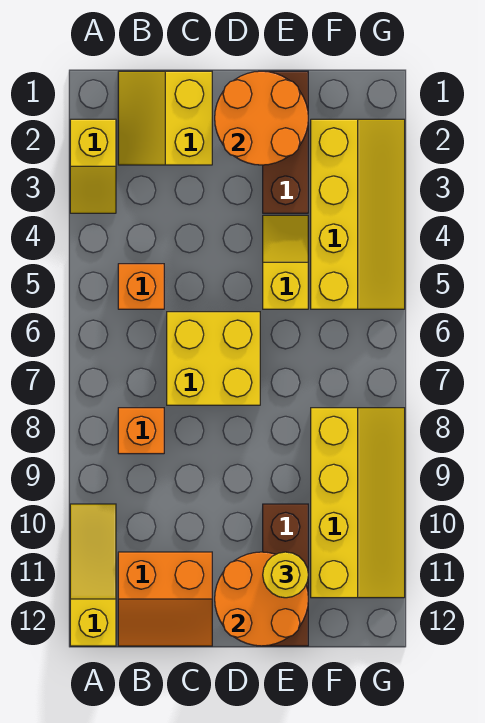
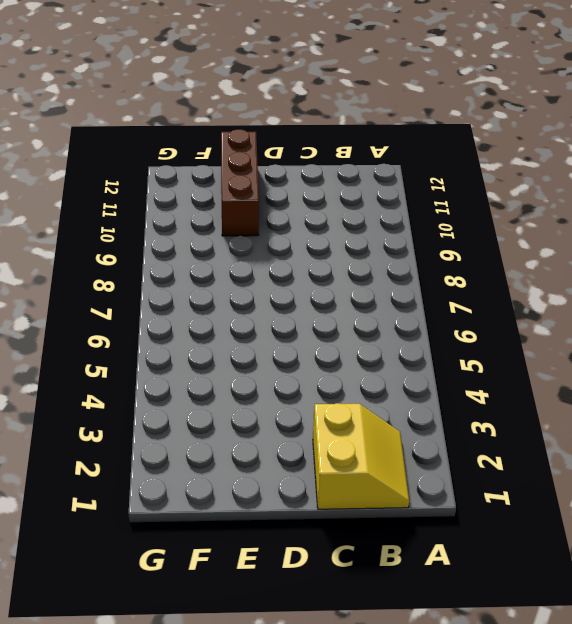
none -> yellow 1x2 slope [70,119,116,213]
none -> yellow 1x3 slope [70,504,116,646]
none -> orange 1x1 brick [118,264,164,309]

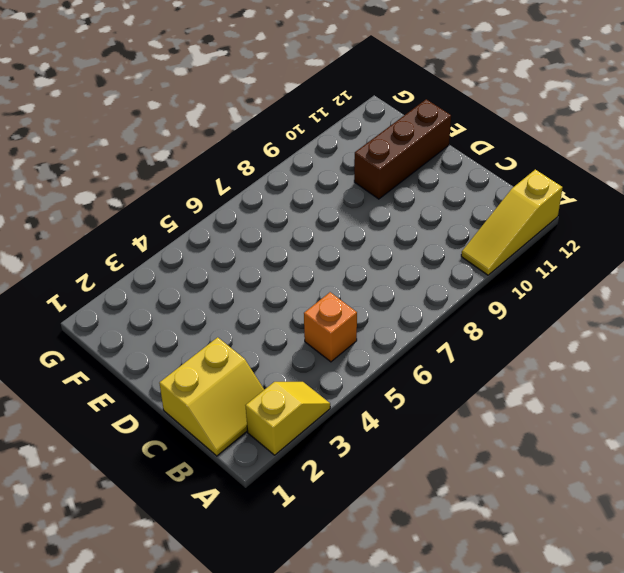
none -> orange 1x1 brick [118,408,164,454]
none -> orange 2x2 slope [118,552,212,646]
none -> yellow 2x2 brick [167,312,260,405]

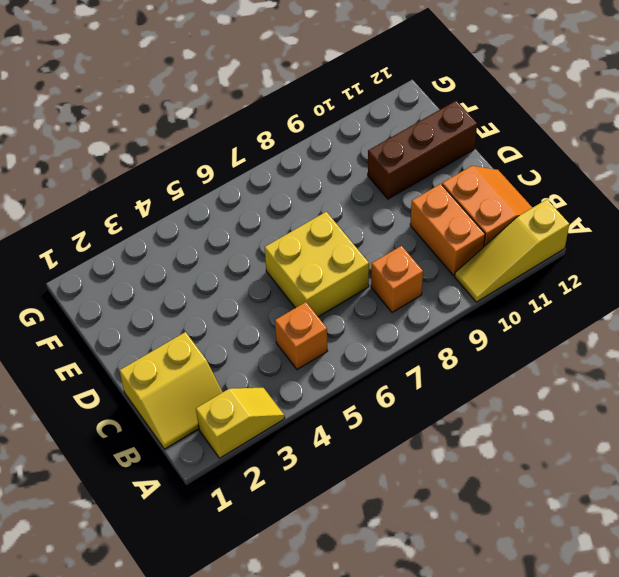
orange 1x2 brick [410,184,485,275] -> none
none -> brown 1x3 brick [263,71,308,213]
none -> yellow 1x2 slope [263,215,308,309]
none -> yellow 2x4 slope [311,119,405,309]

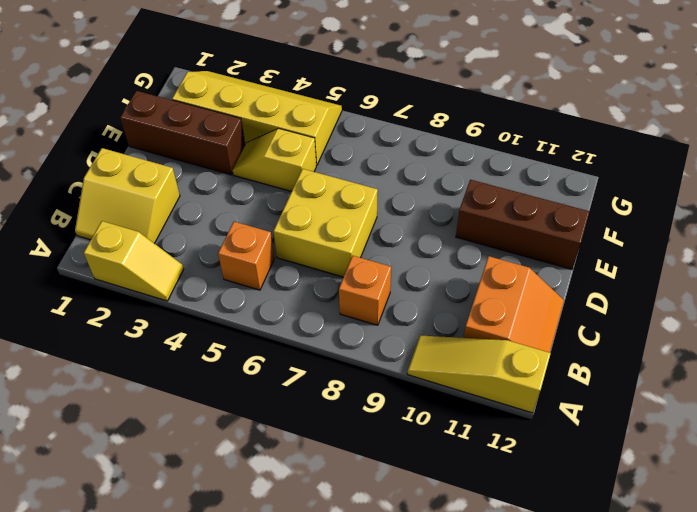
none -> yellow 2x4 slope [311,408,405,598]
none -> orange 2x2 round brick [215,71,308,165]
none -> orange 2x2 round brick [215,552,308,646]

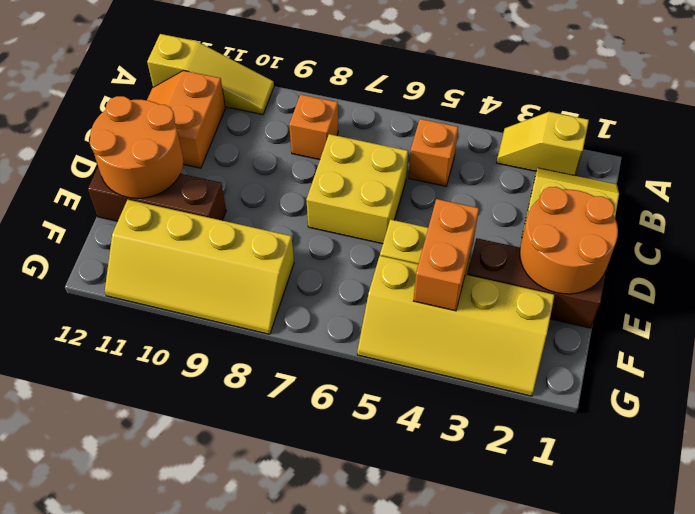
orange 1x2 brick [414,199,479,311] -> none
none -> yellow 1x1 round brick [263,552,308,598]

